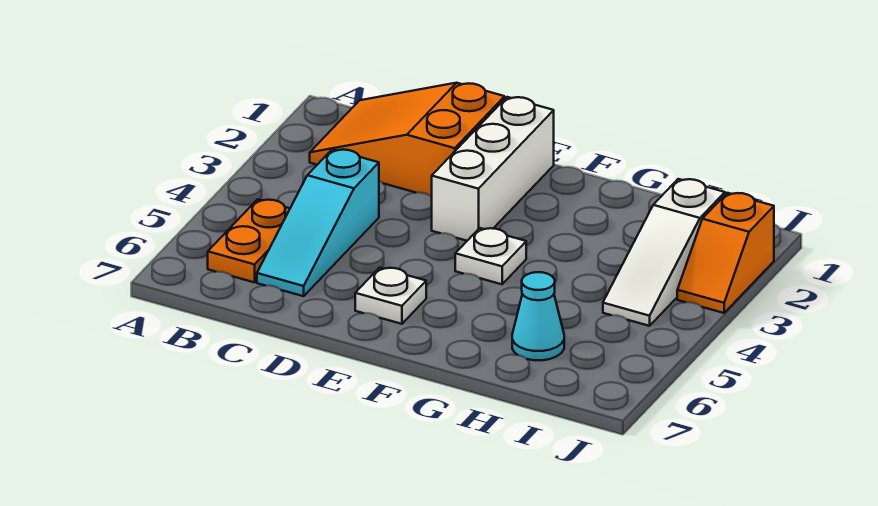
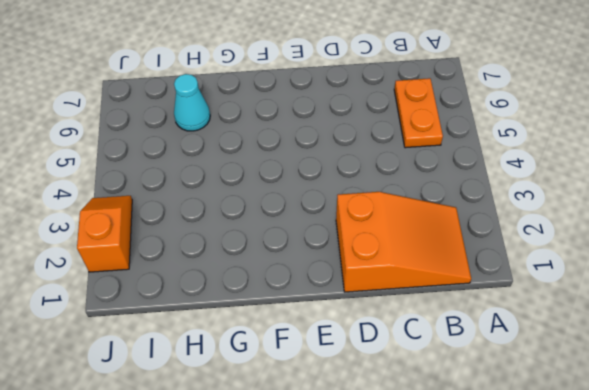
none -> cyan 1x3 slope [257,149,379,296]
none -> white 1x3 brick [432,97,554,241]

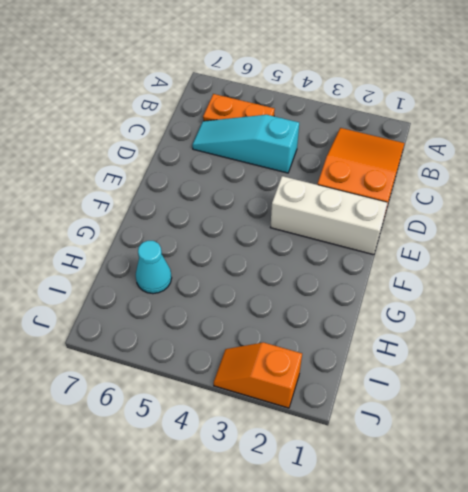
none -> white 1x1 plate [355,268,426,324]
none -> white 1x1 plate [455,228,526,284]

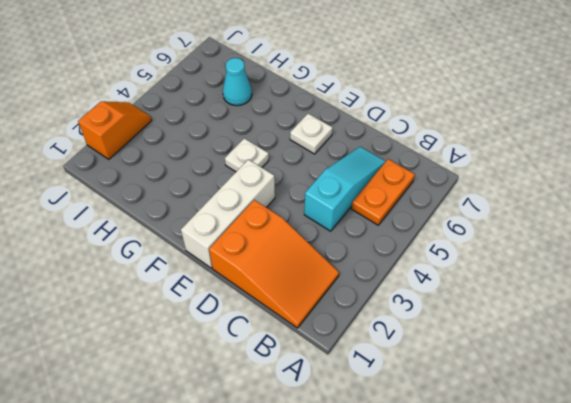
none -> white 1x3 slope [603,179,725,326]

